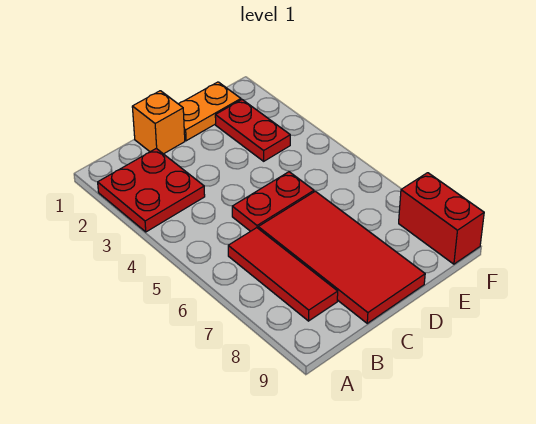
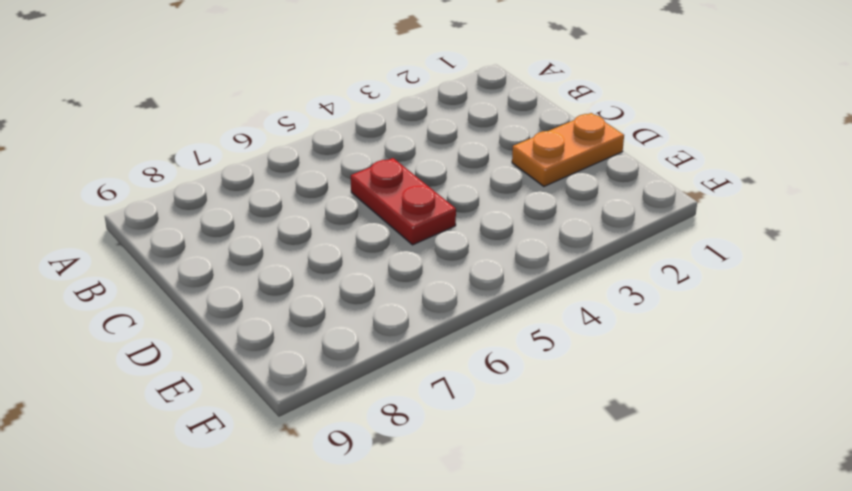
orange 1x2 plate [512,113,624,186] -> orange 1x2 plate turned to [179,82,241,141]
none -> red 2x2 plate [98,148,205,232]
none -> red 1x3 tile [228,228,338,321]

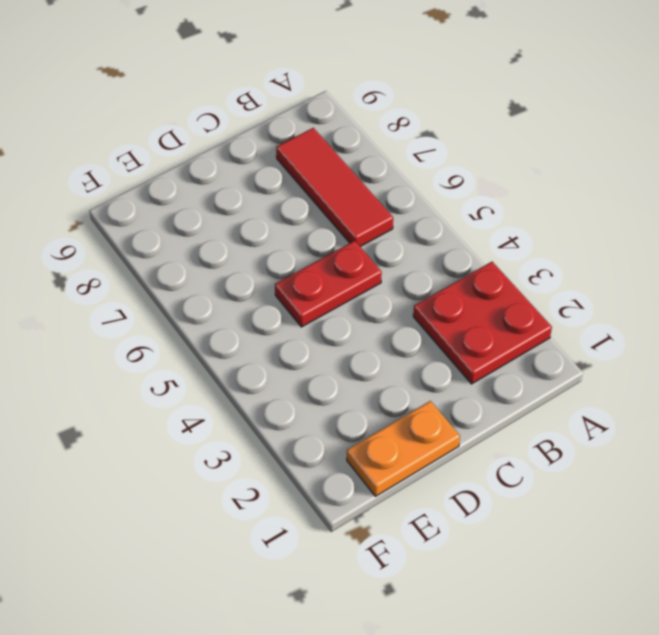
none -> orange 1x1 brick [132,91,185,154]
none -> red 2x4 tile [258,191,425,323]

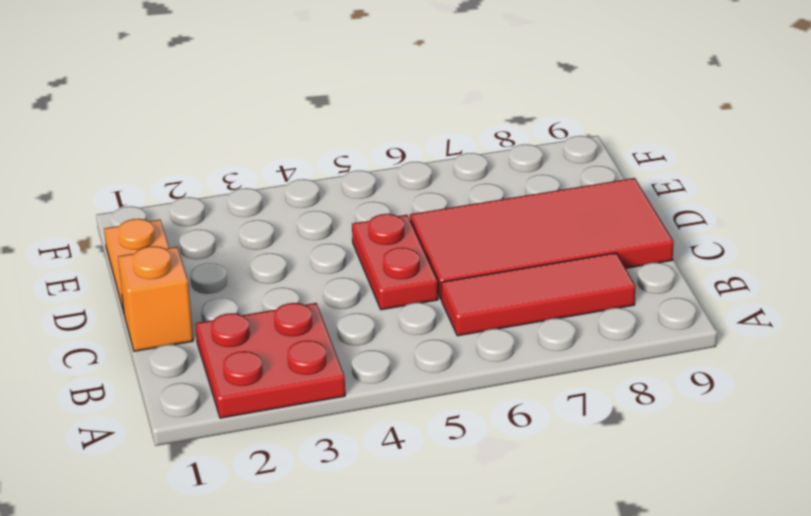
none -> red 1x2 plate [215,100,290,161]
none -> red 1x2 brick [399,173,484,264]

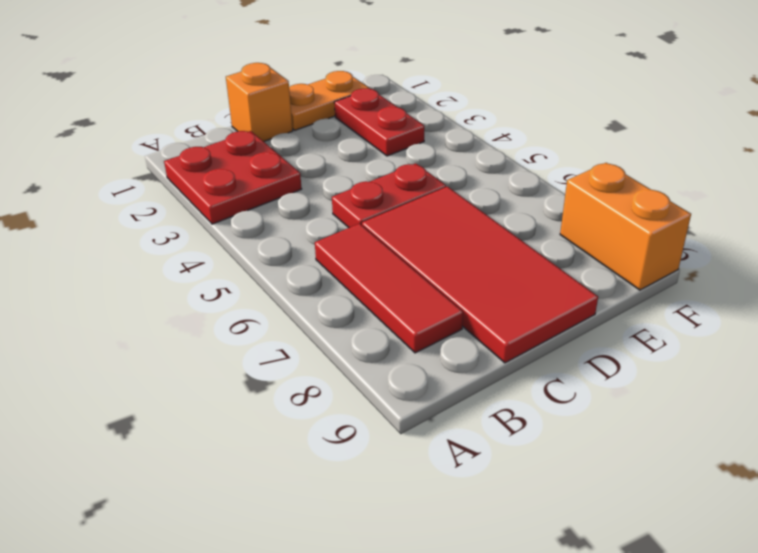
orange 1x2 brick [560,163,691,290] -> red 1x2 brick [399,173,484,264]

